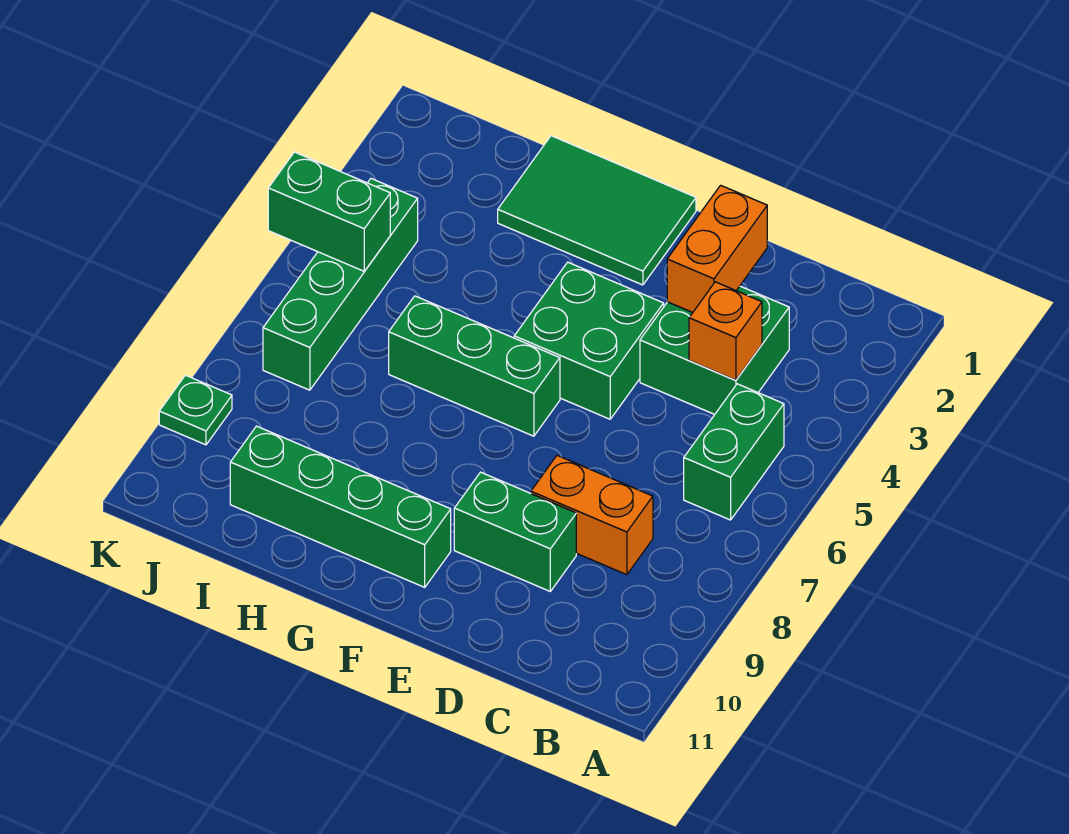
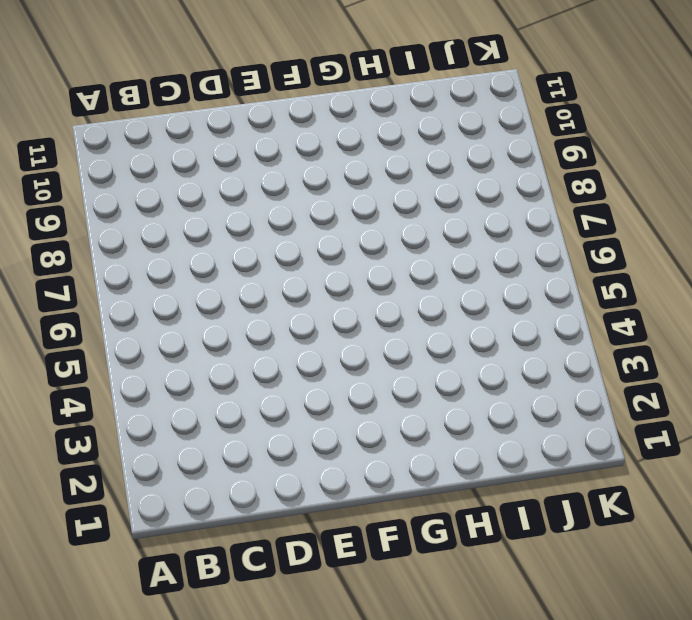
none -> green 1x2 brick [684,384,784,520]
none -> green 2x2 brick [640,286,789,414]
none -> orange 1x2 brick [531,455,653,575]

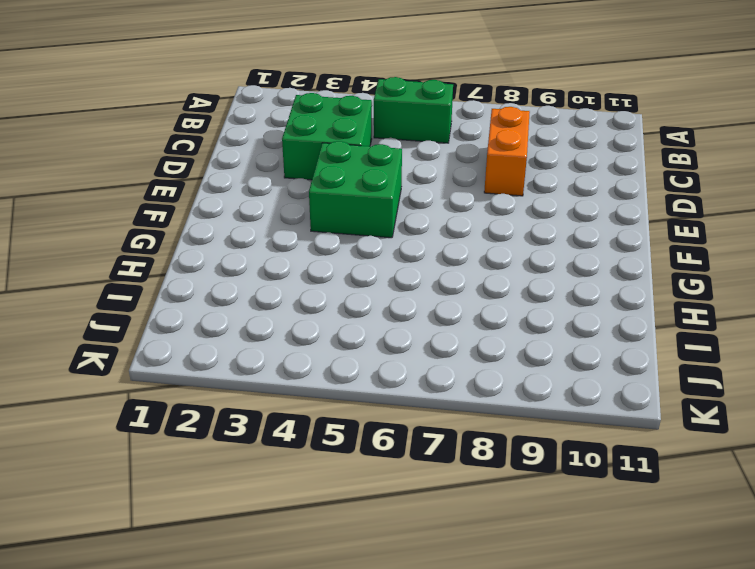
none -> green 1x2 brick [454,472,576,591]
none -> green 2x3 tile [498,136,696,285]
none -> green 1x3 brick [389,296,560,436]

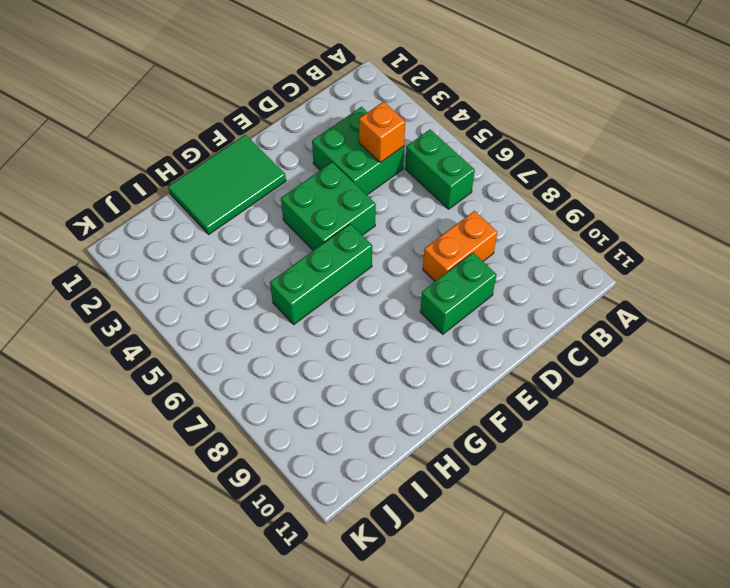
none -> green 1x4 brick [230,426,451,587]
none -> green 1x4 brick [263,179,418,390]
none -> green 1x1 plate [159,375,232,445]

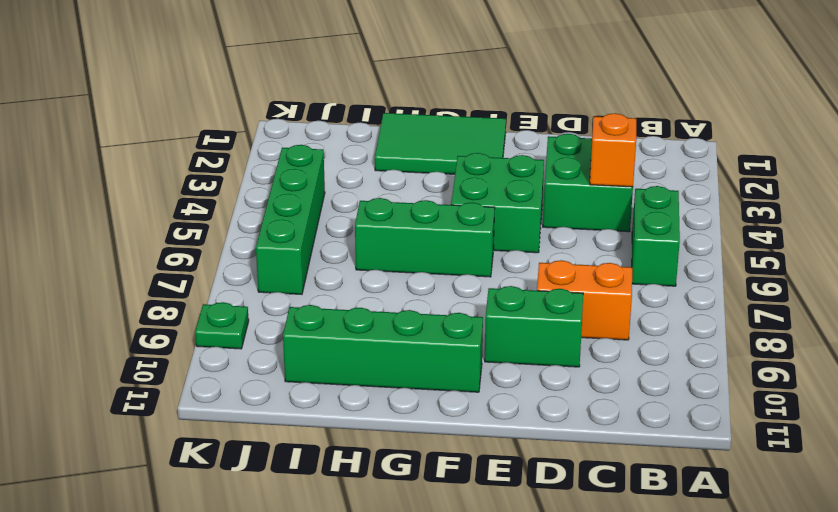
none -> orange 1x2 brick [667,185,767,313]
none -> green 1x2 brick [268,152,390,271]

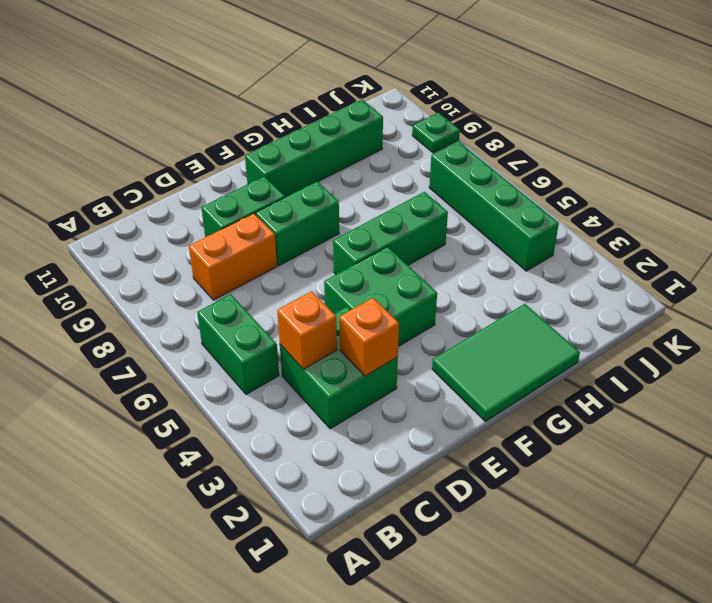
orange 1x1 brick [339,298,399,376] -> orange 1x2 brick [667,185,767,313]
green 1x2 brick [255,182,339,265] -> green 1x2 brick moved to [268,152,390,271]

